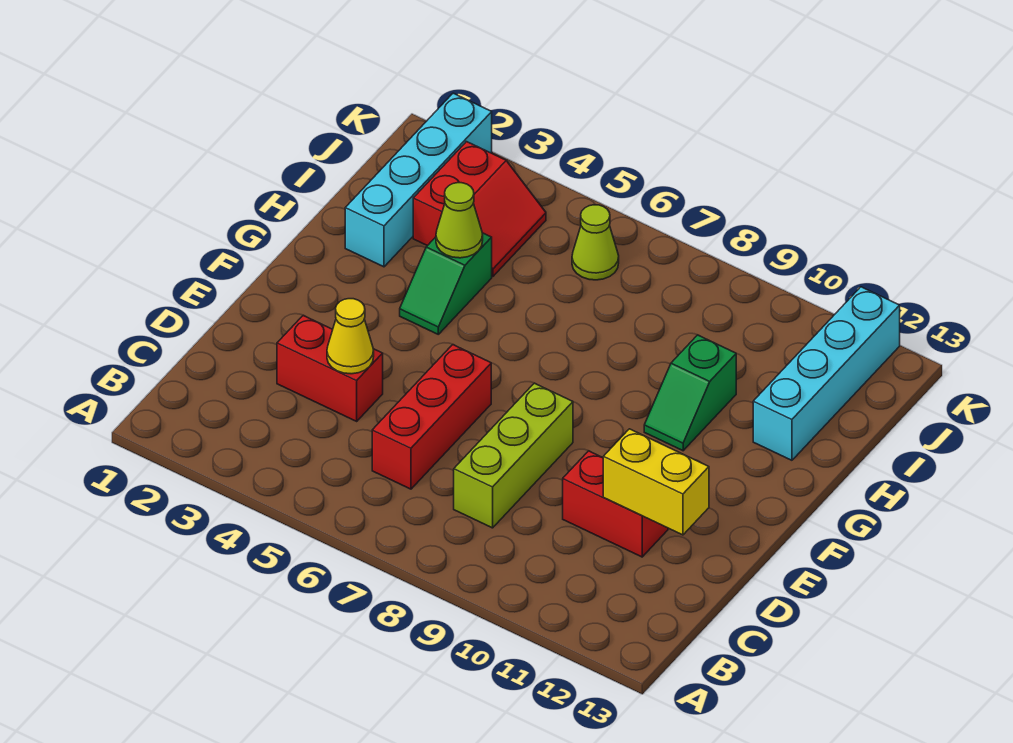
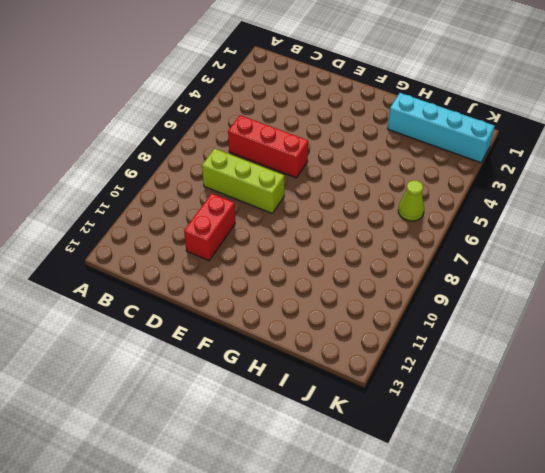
none -> red 1x2 brick [277,315,383,421]
none -> green 1x2 slope [400,233,492,334]
none -> green 1x2 slope [644,335,736,451]

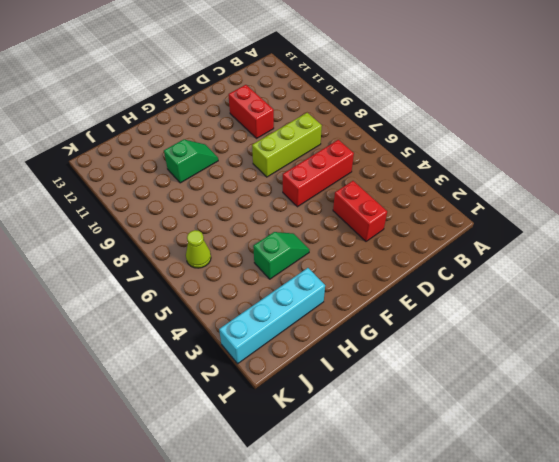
none -> cyan 1x4 brick [753,287,900,460]
none -> red 2x2 slope [413,142,546,277]
none -> yellow 1x1 cone [327,299,374,374]

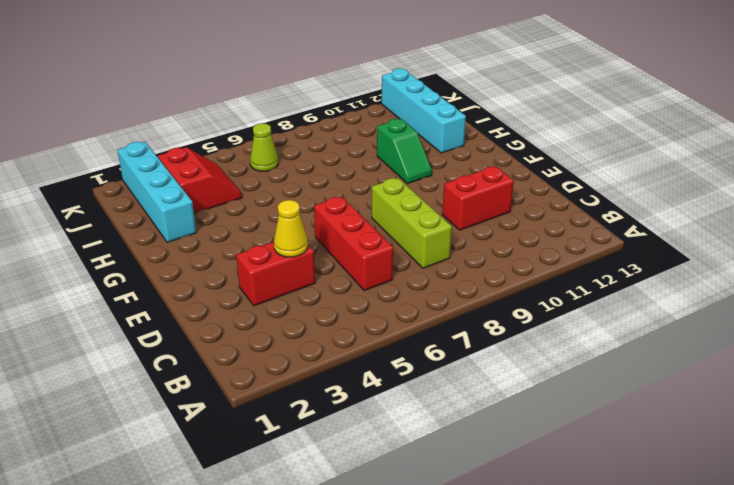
none -> green 1x2 slope [400,233,492,334]
none -> yellow 1x2 brick [603,429,709,535]
none -> lime 1x1 cone [436,183,483,258]

